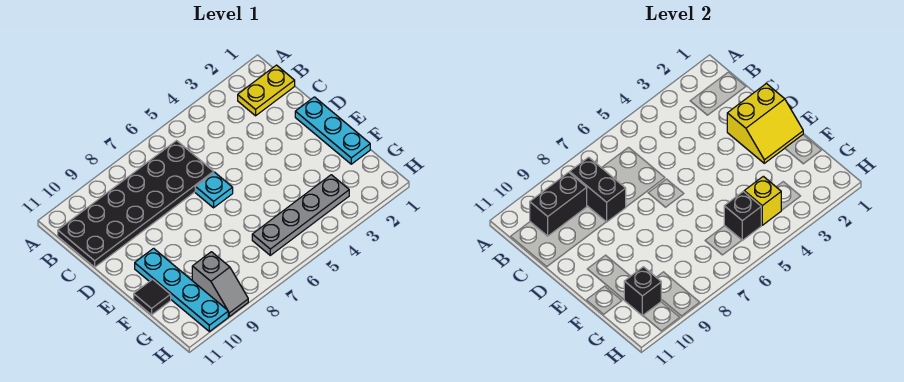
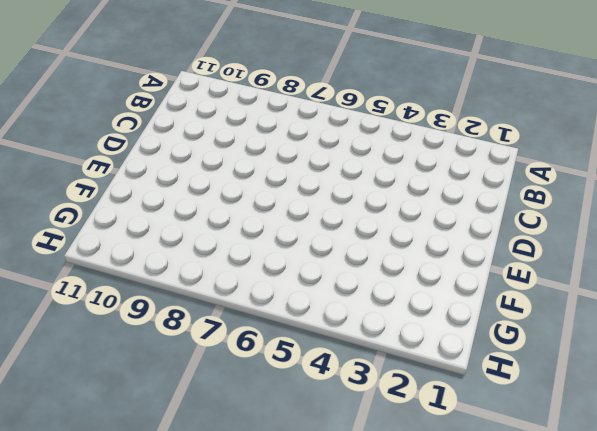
none -> yellow 1x2 plate [238,65,295,116]
none -> black 2x6 plate [58,141,214,267]
none -> cyan 1x3 plate [295,97,370,164]

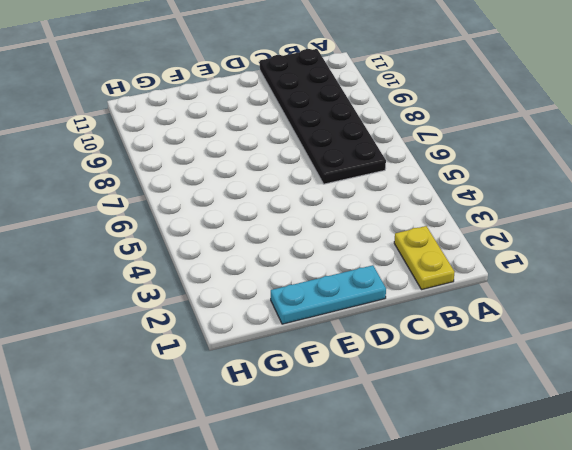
none -> cyan 1x1 plate [195,172,233,208]
none -> cyan 1x4 plate [135,248,228,332]
none -> black 1x1 tile [134,279,171,315]

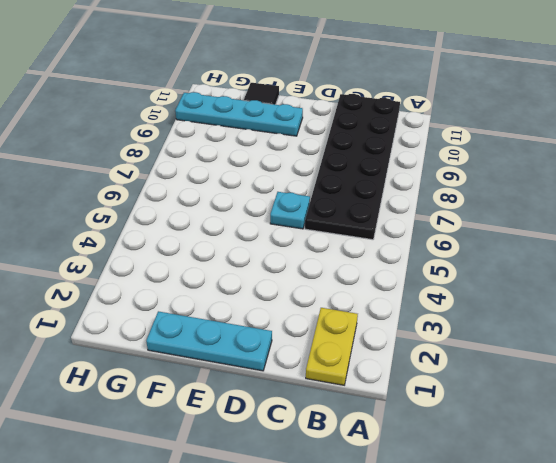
none -> grey 1x4 plate [252,175,349,255]
none -> grey 1x2 slope [192,252,248,316]
none -> black 1x2 brick [570,157,626,222]

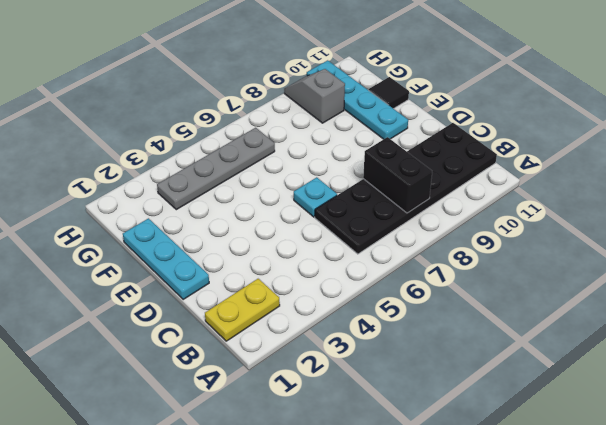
none -> black 1x2 brick [530,172,587,236]
none -> yellow 2x2 slope [727,84,803,163]
none -> yellow 1x1 brick [744,176,781,225]

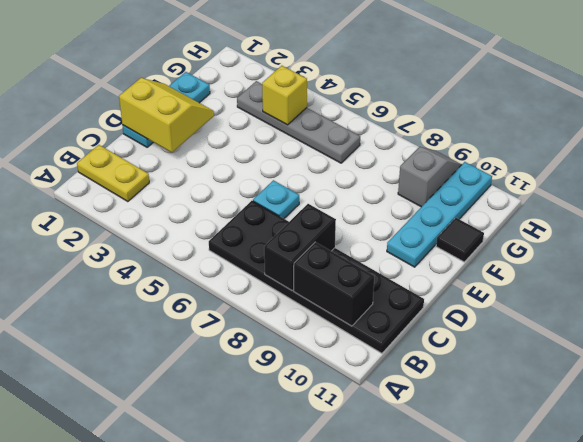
none -> black 1x1 brick [724,191,761,240]
none -> black 1x1 brick [624,267,661,316]

